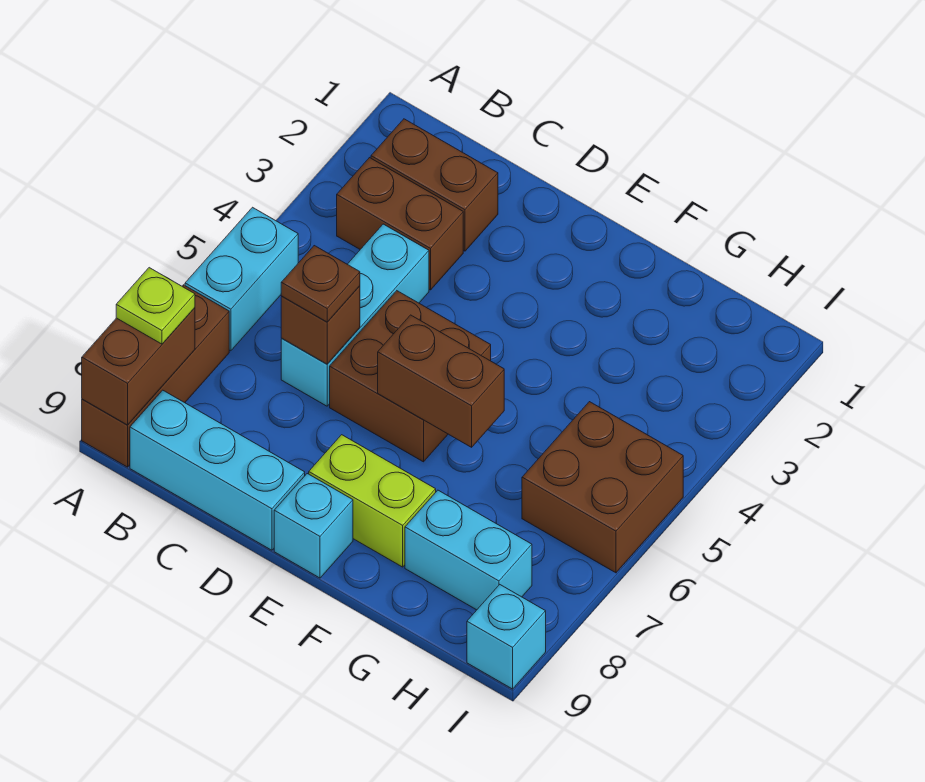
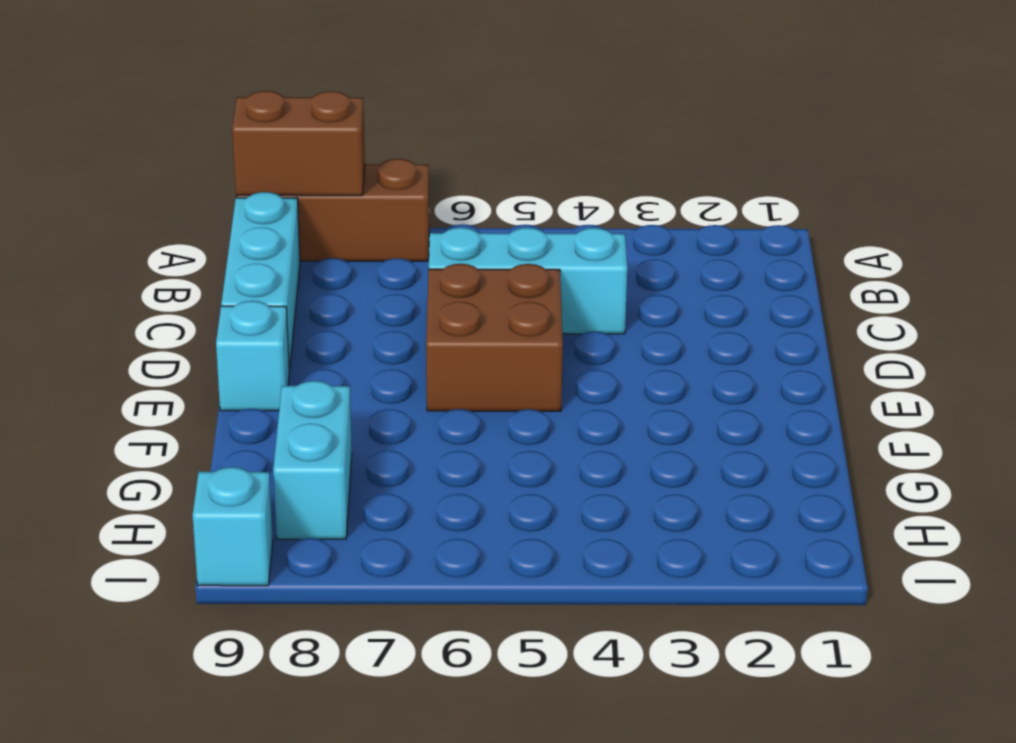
none -> cyan 1x2 brick [185,207,298,351]
none -> brown 1x2 brick [371,119,498,251]
none -> brown 1x2 brick [337,158,463,290]

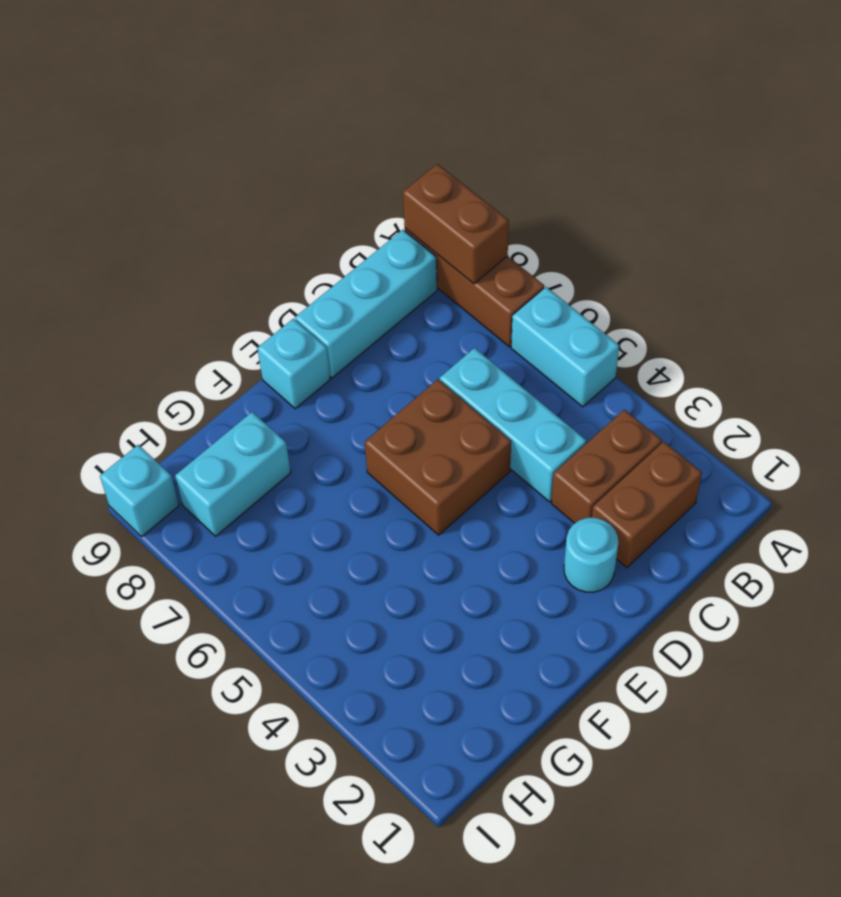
cyan 1x1 round brick [564,518,618,592] -> none
none -> lime 1x2 brick [309,435,436,567]
none -> brown 2x2 brick [522,402,683,573]
none -> brown 1x1 brick [281,286,360,364]

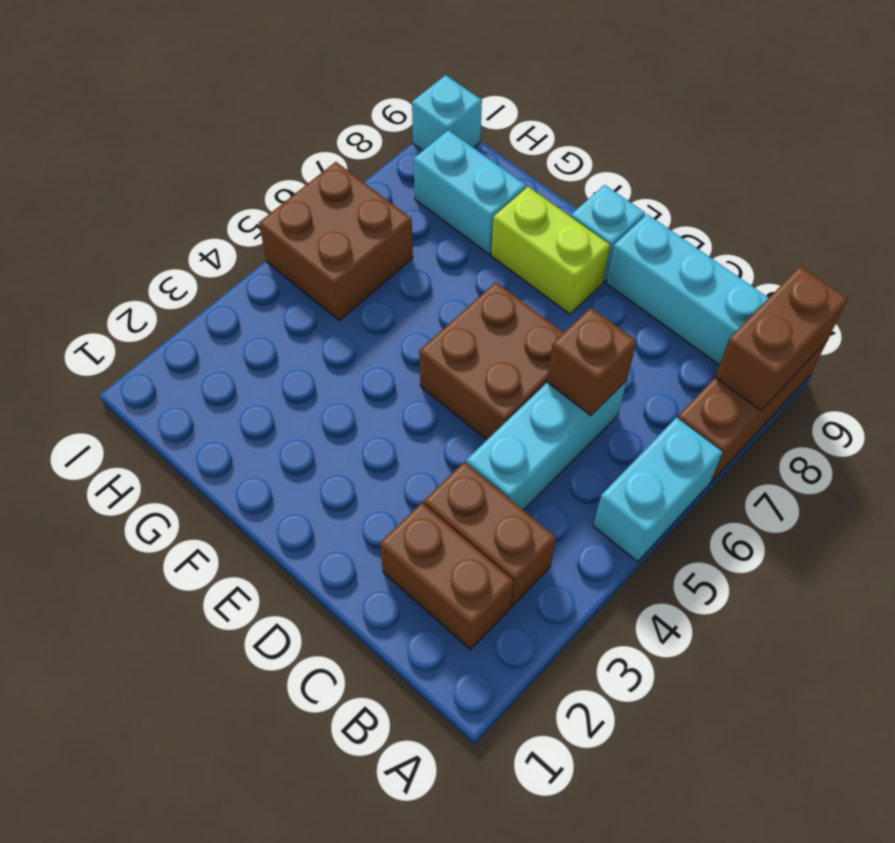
none -> brown 1x2 brick [378,315,504,447]
none -> lime 1x1 plate [116,268,195,344]
none -> brown 1x1 plate [281,246,360,322]

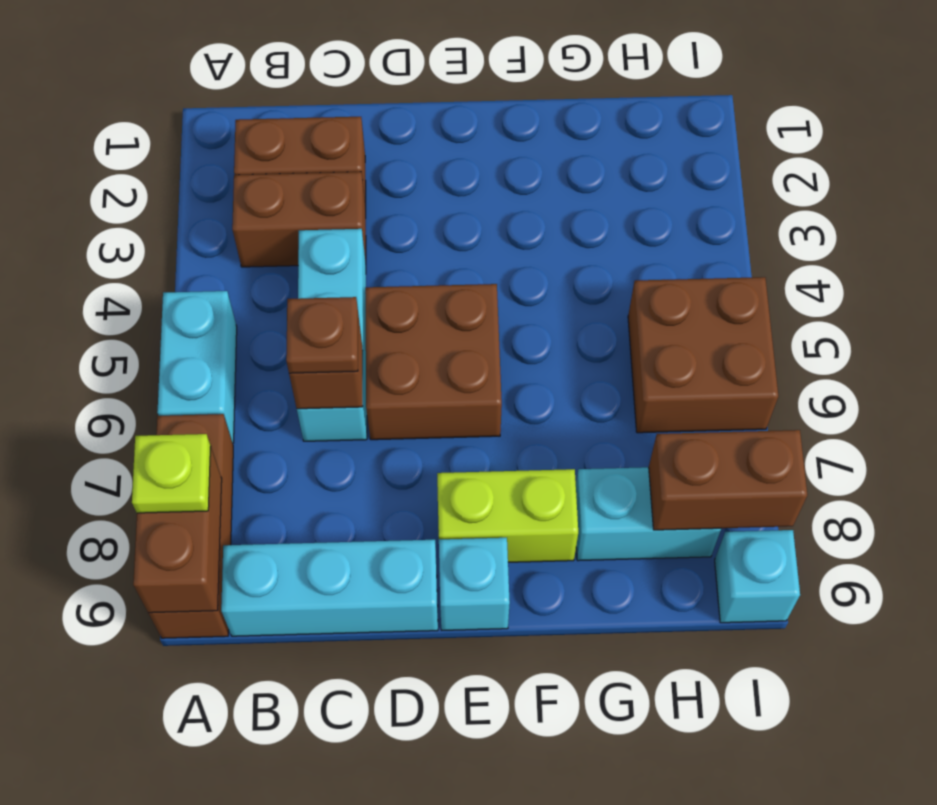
brown 1x2 brick [649,430,807,530] -> brown 1x2 brick moved to [378,315,504,447]

